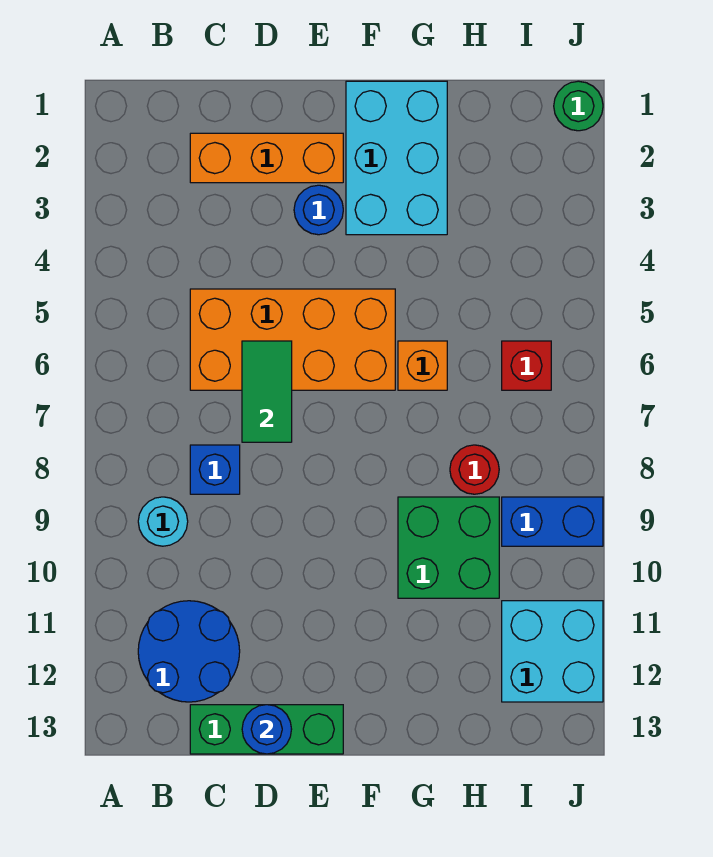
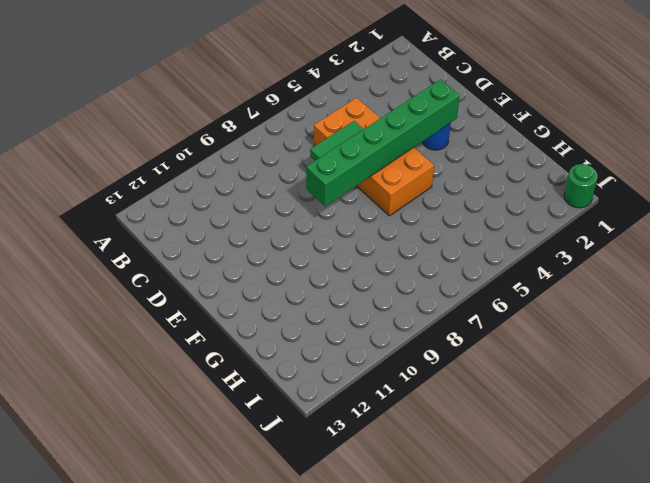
green 1x6 brick [306,79,460,206] -> none
none -> cyan 1x1 round brick [138,497,188,546]
none -> blue 2x2 round brick [138,601,240,702]
none -> orange 1x3 brick [190,133,343,183]

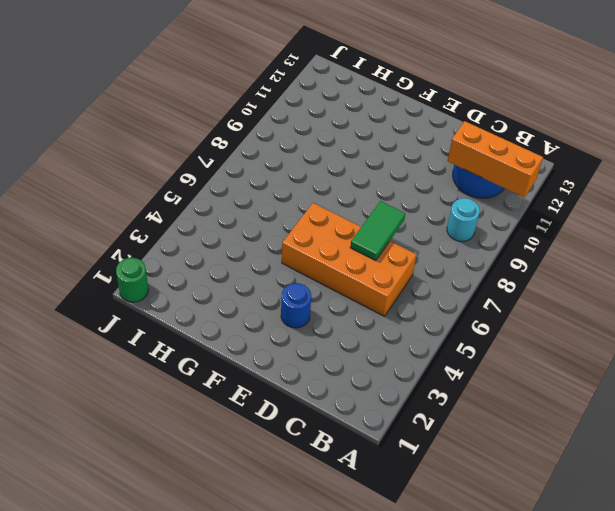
orange 1x3 brick [448,121,543,198] -> orange 1x3 brick moved to [190,133,343,183]
none -> blue 1x1 brick [190,445,240,494]
none -> green 1x3 brick [190,705,343,754]
none -> cyan 2x3 brick [346,81,447,235]

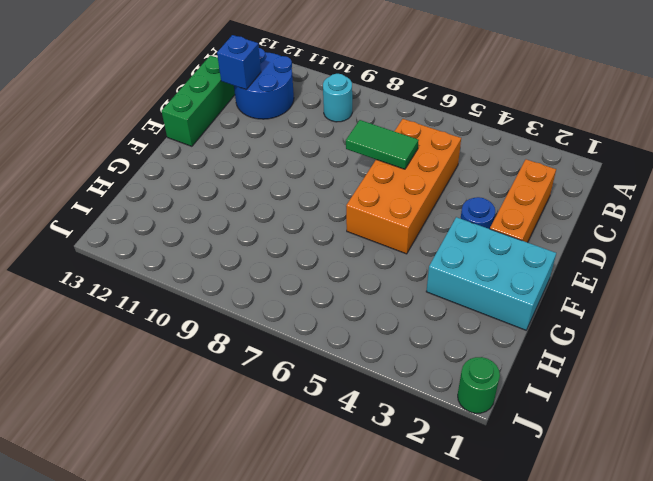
blue 1x1 brick [217,35,261,90] -> blue 1x1 brick moved to [190,445,240,494]
none -> orange 1x1 brick [398,341,447,390]
none -> green 2x2 brick [398,497,499,598]
none -> red 1x1 round brick [450,445,499,494]

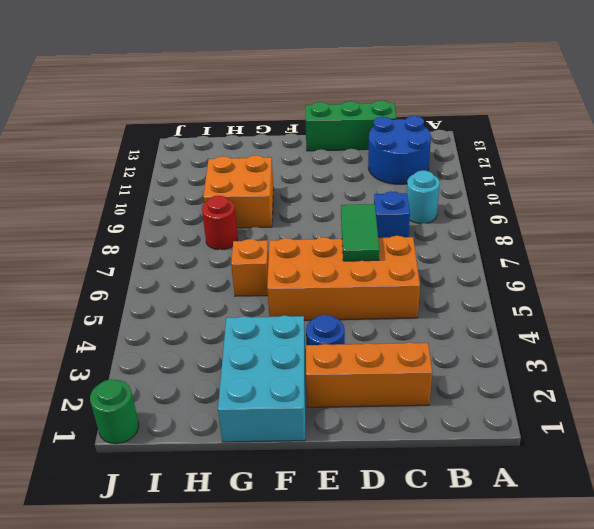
orange 2x2 brick [203,155,274,228] -> green 2x2 brick [398,497,499,598]
none -> red 1x1 brick [502,341,551,390]
none -> blue 1x2 brick [502,497,603,546]
none -> cyan 2x2 brick [502,601,603,702]

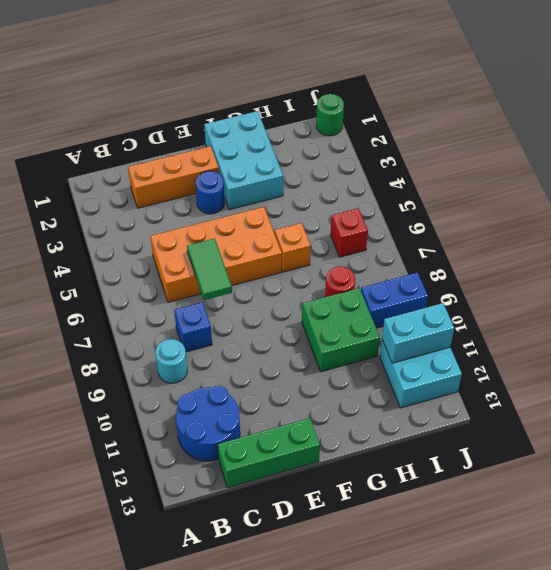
cyan 1x2 brick [382,303,454,363] -> none
none -> blue 1x1 round brick [242,705,292,754]

